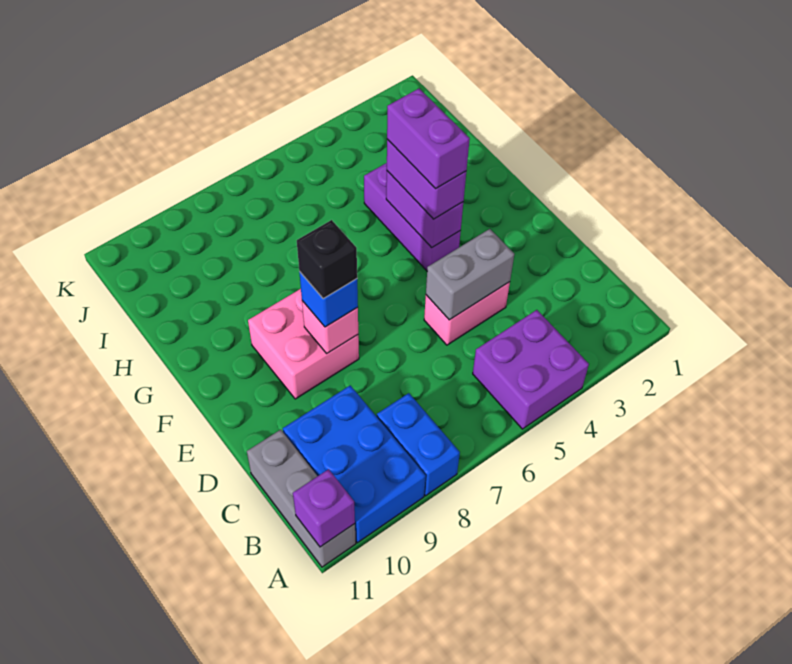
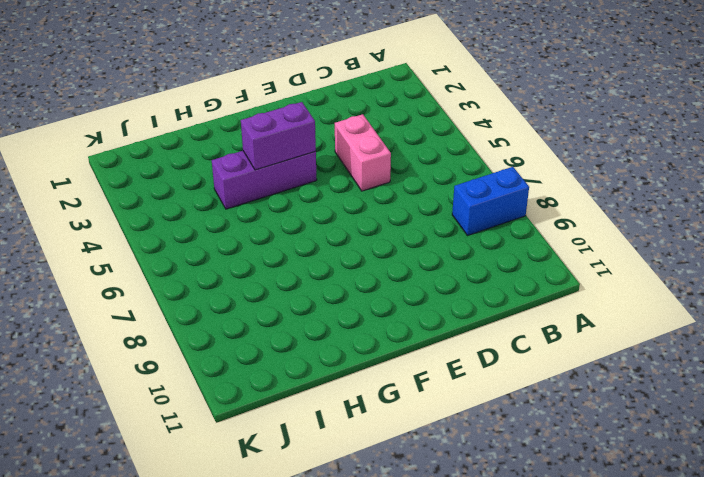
none -> purple 2x2 brick [473,310,589,429]
none -> blue 2x3 brick [283,386,426,543]
none -> grey 1x3 brick [247,429,356,567]

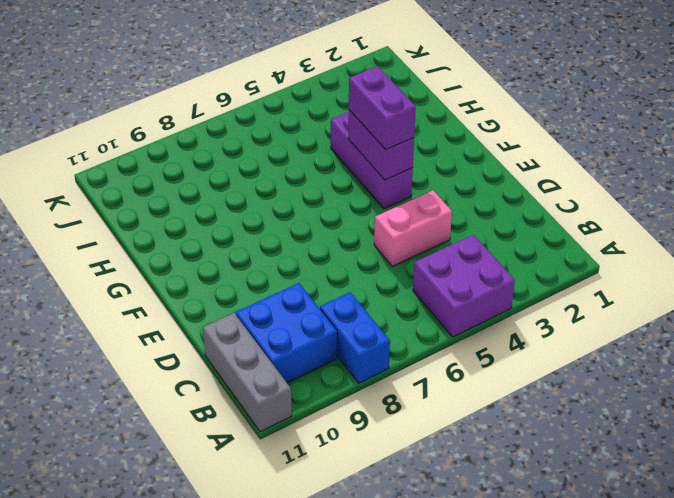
blue 2x2 brick [236,283,337,383] -> blue 2x3 brick [283,386,426,543]
none -> pink 2x2 brick [248,289,359,399]
none -> purple 1x1 brick [293,469,355,547]
none -> grey 1x2 brick [426,229,514,320]

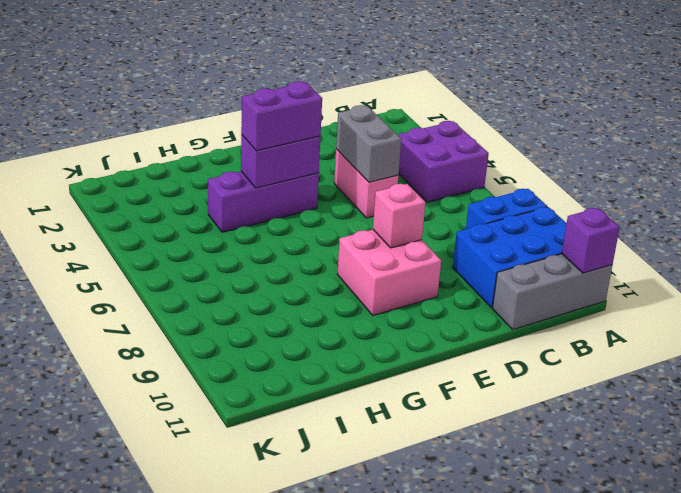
none -> blue 1x1 brick [299,272,358,327]
none -> black 1x1 brick [297,220,357,299]
none -> purple 1x2 brick [387,89,470,189]

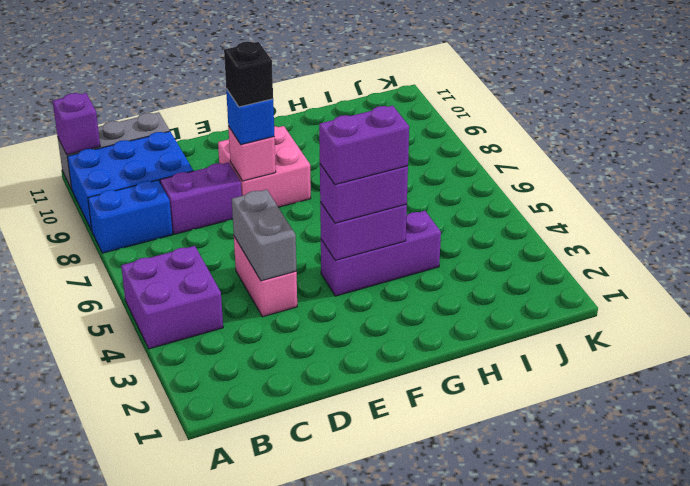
purple 1x2 brick [160,162,242,234] -> none

